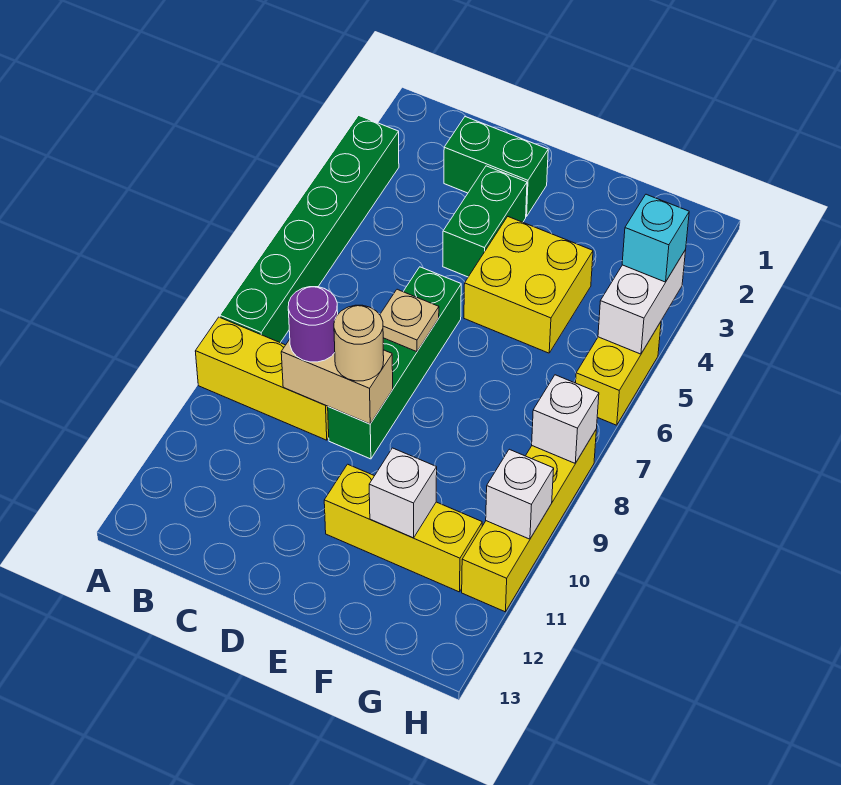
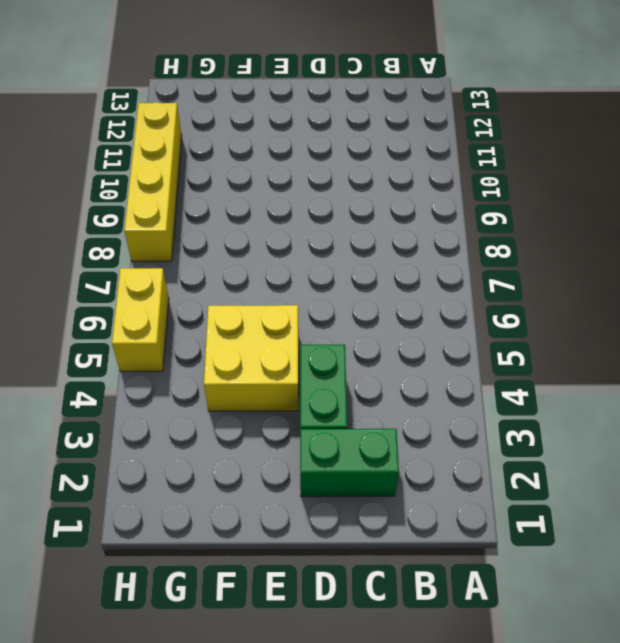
none -> green 1x6 brick [220,115,399,343]
none -> yellow 1x3 brick [195,317,329,440]
none -> green 1x4 brick [328,267,461,459]

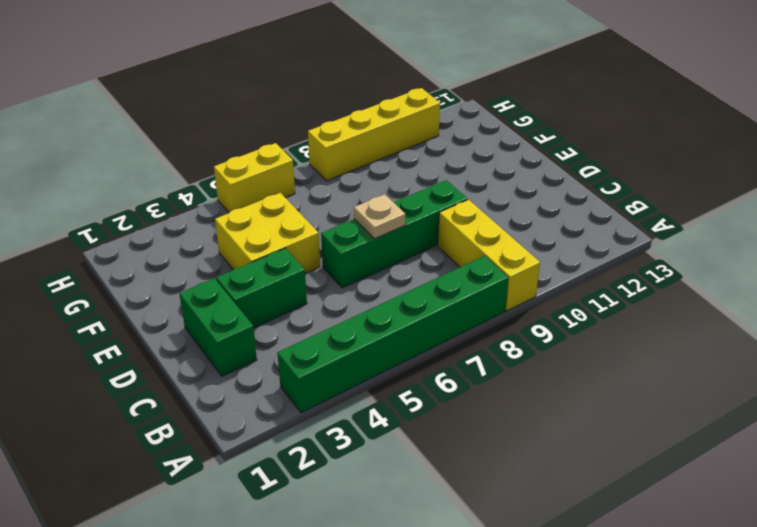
none -> yellow 1x3 brick [324,464,482,592]
none -> tan 1x2 brick [281,339,393,424]
none -> white 1x1 brick [369,448,437,538]

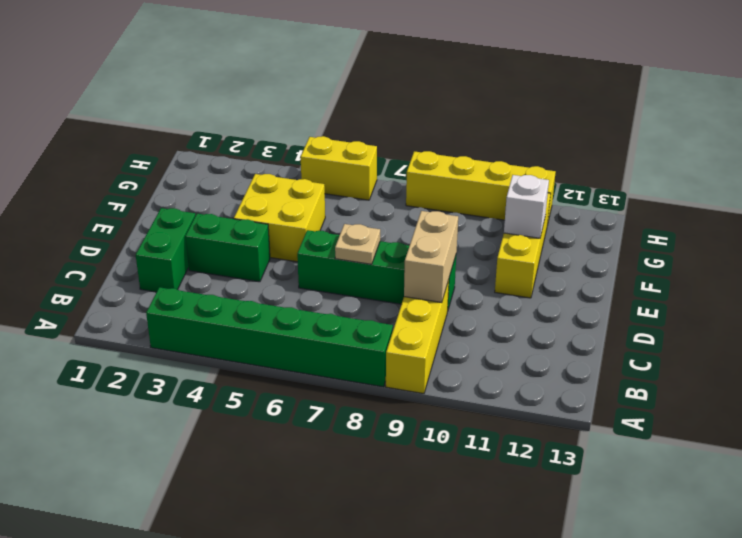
none -> white 1x2 brick [598,250,686,354]
none -> white 1x1 brick [532,375,599,463]
none -> white 1x1 brick [486,449,554,539]

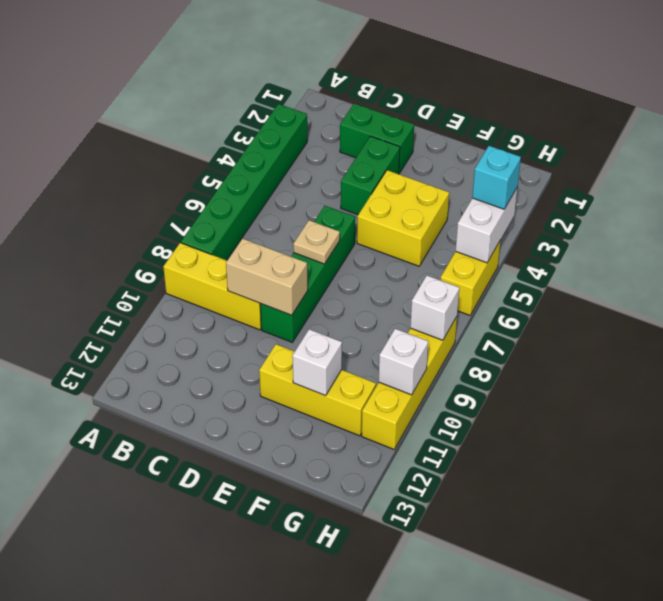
none -> purple 1x1 round brick [288,287,338,362]
none -> tan 1x1 round brick [334,305,384,381]

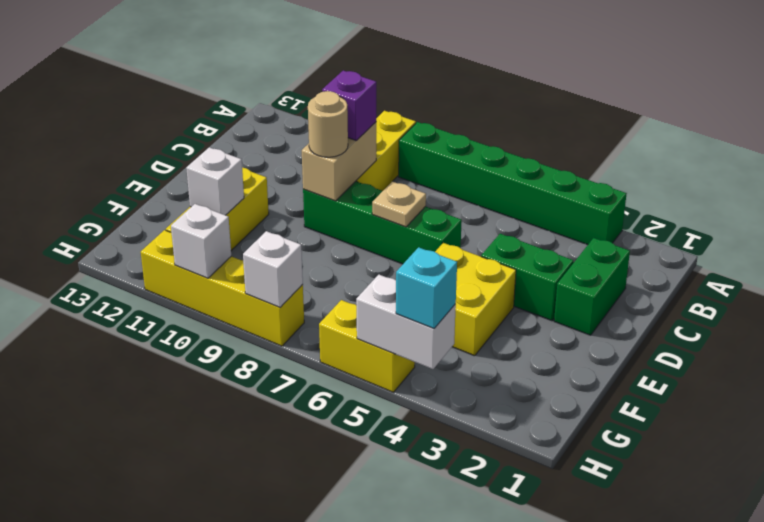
purple 1x1 brick [322,71,376,141] -> purple 1x1 round brick [288,287,338,362]

